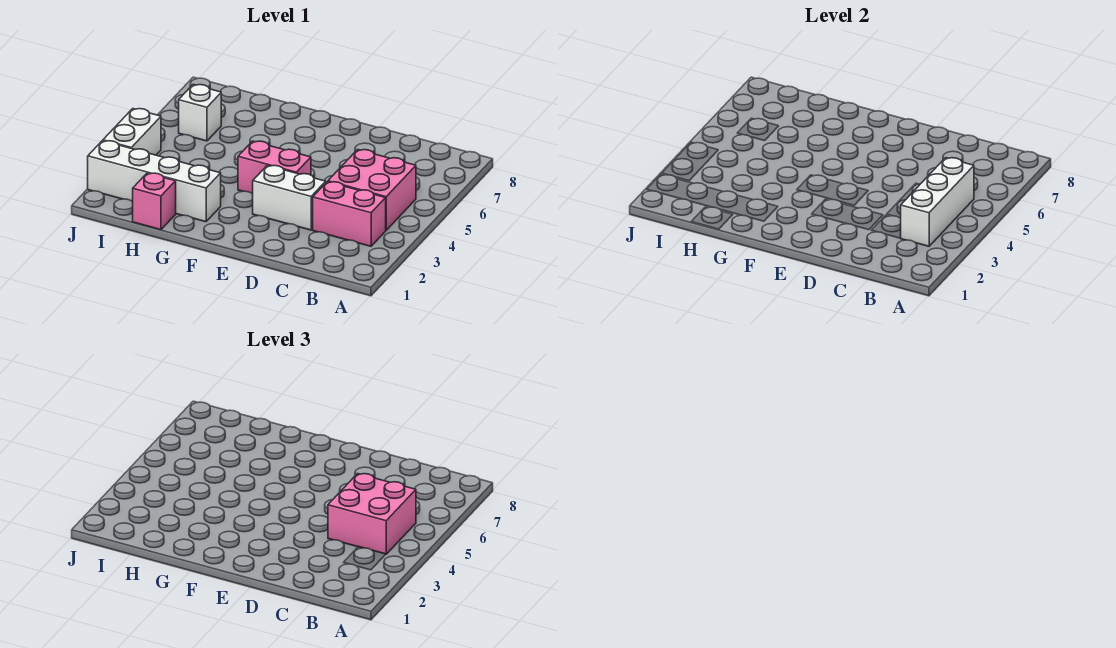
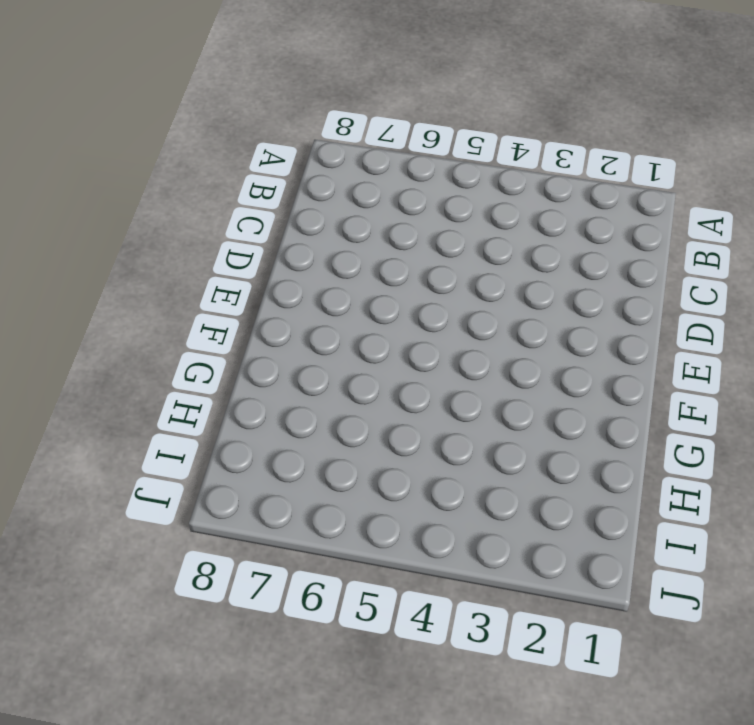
none -> pink 1x2 brick [313,182,386,246]
none -> pink 2x2 brick [328,150,416,230]

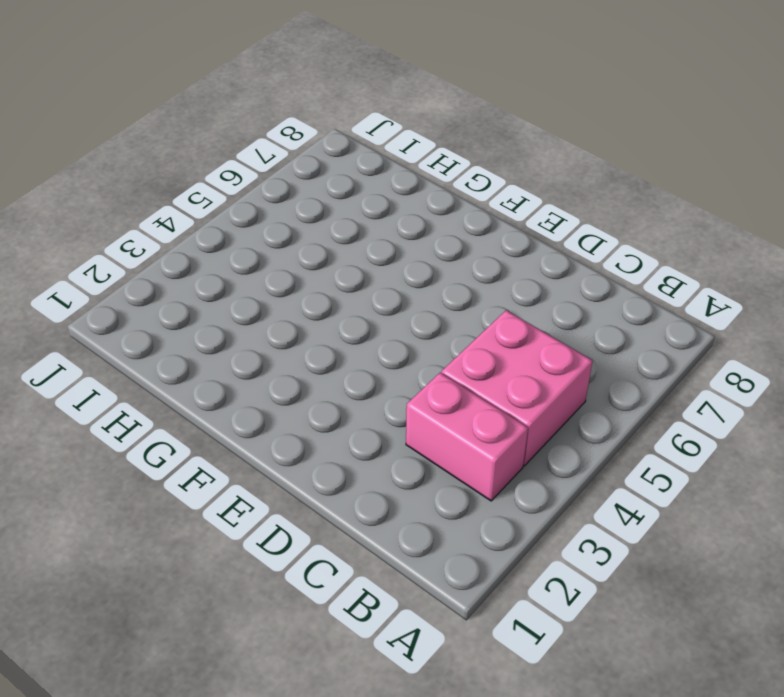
none -> white 1x2 brick [253,165,326,230]
none -> pink 1x2 brick [238,141,311,194]

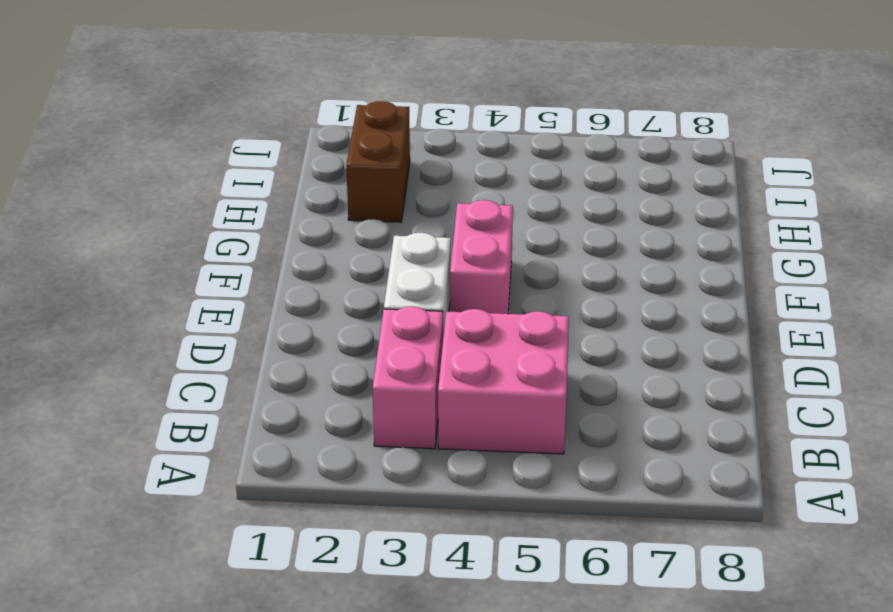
brown 1x2 brick [346,101,410,222] -> white 1x4 brick [88,141,221,222]
none -> pink 1x1 brick [133,173,176,230]
none -> white 1x1 brick [179,85,221,141]

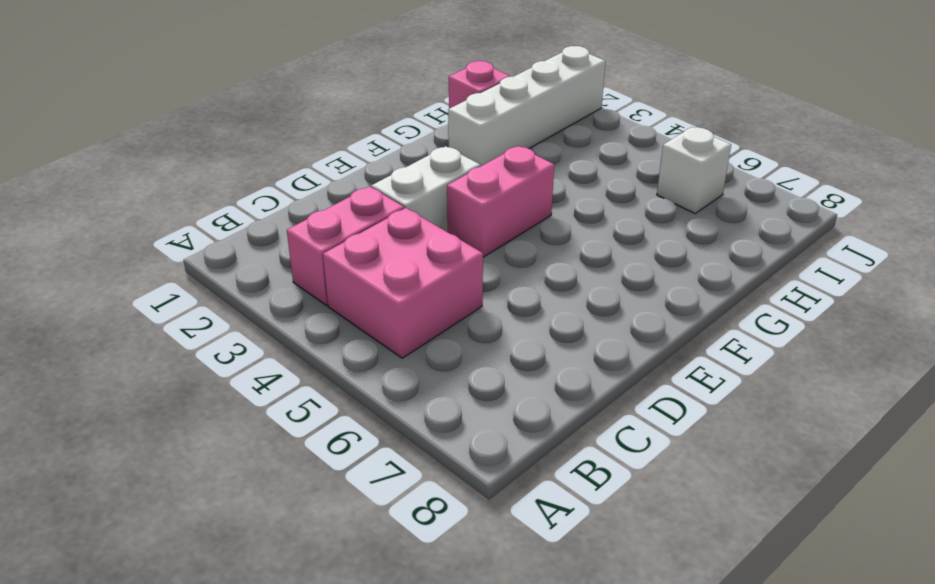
none -> white 1x2 brick [103,109,161,155]
none -> white 1x3 brick [901,158,974,246]

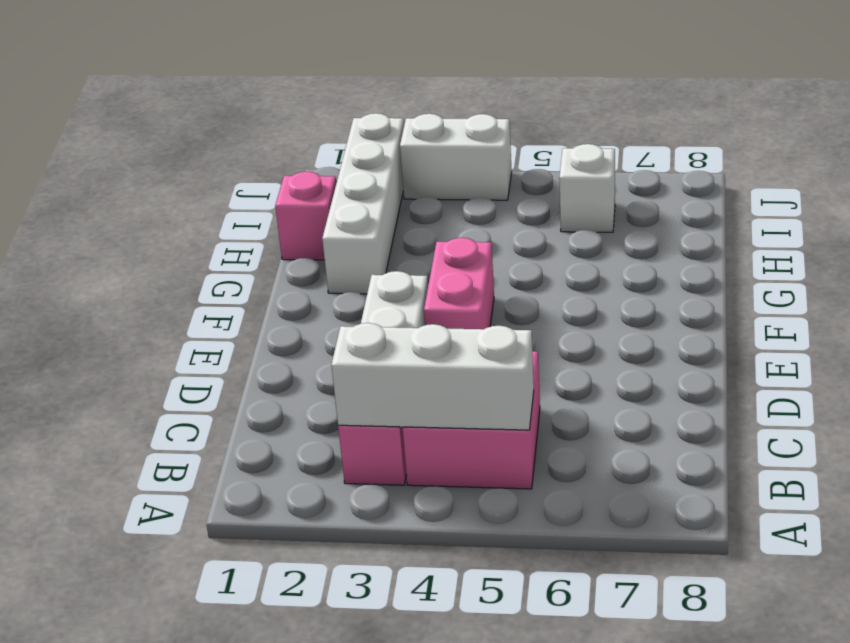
none -> pink 2x2 brick [328,474,416,554]

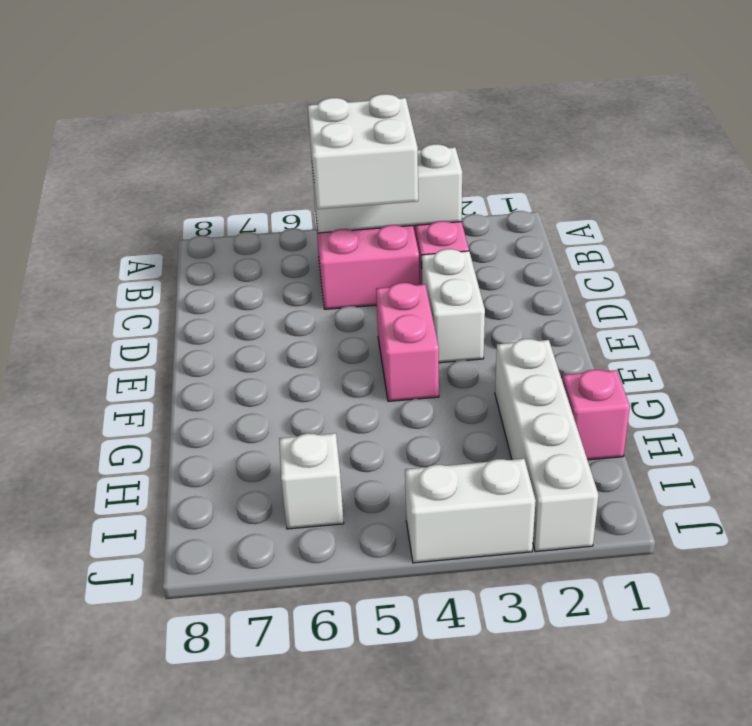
white 2x2 brick [308,94,418,209] -> pink 2x2 brick [328,474,416,554]

